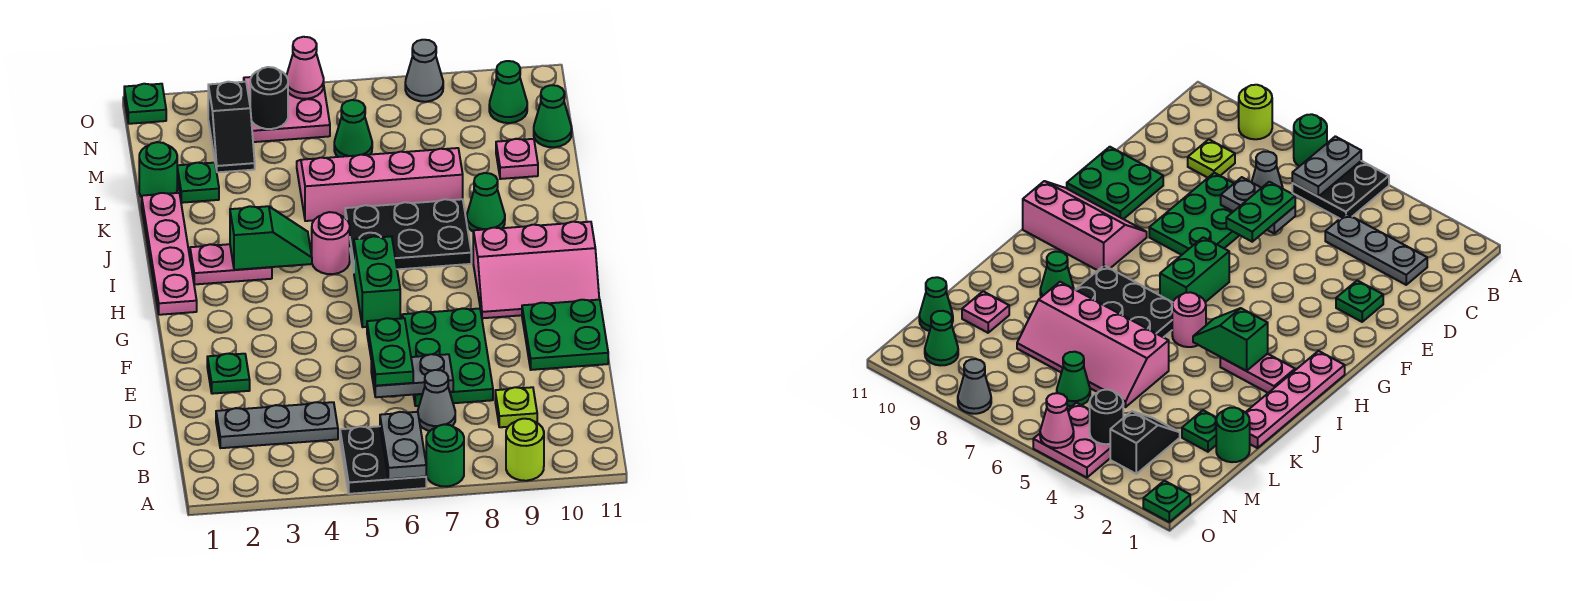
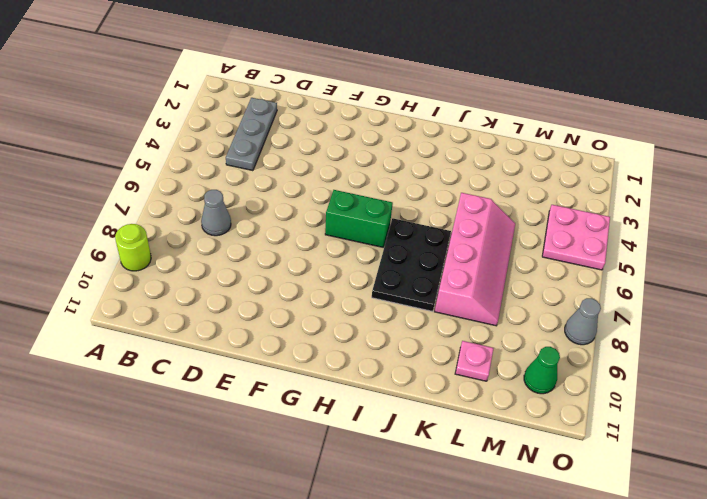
none -> black 2x2 plate [340,426,426,494]
none -> green 1x1 round brick [426,424,464,487]
none -> lime 1x1 plate [495,387,537,427]
none -> green 2x3 plate [402,308,493,406]

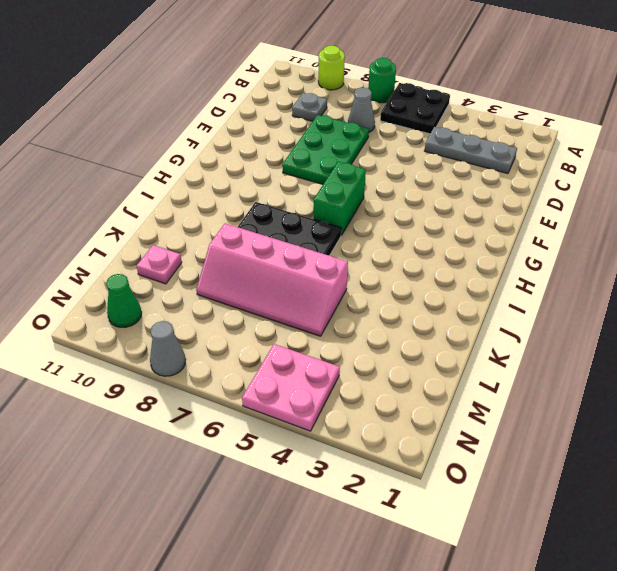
grey 1x1 plate [292,93,327,121] -> lime 1x1 plate [495,387,537,427]
none -> green 1x1 plate [207,354,250,394]
none -> green 2x2 plate [522,300,608,370]
none -> pink 2x3 slope [473,222,599,318]
none -> pink 1x4 plate [142,193,197,315]

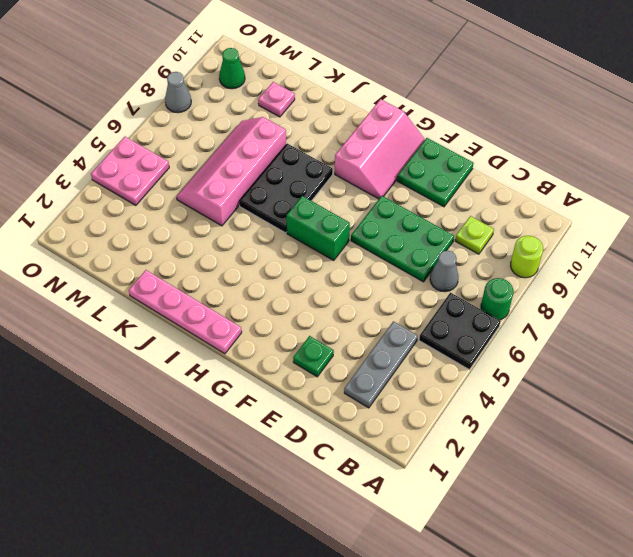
none -> pink 1x2 plate [190,244,272,284]
none -> pink 1x1 round brick [312,212,350,274]
none -> green 1x1 cone [467,173,505,231]
none -> green 1x1 round brick [139,142,177,197]

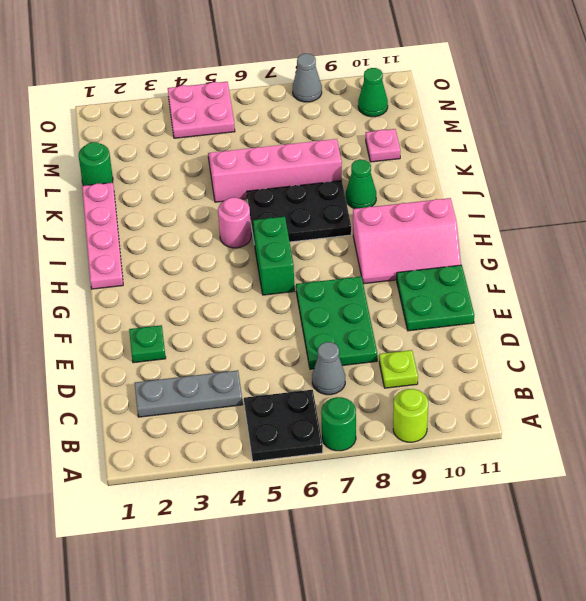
none -> pink 1x2 plate [190,244,272,284]
none -> green 1x1 plate [177,163,219,203]
none -> black 1x2 slope [208,82,255,172]
none -> green 1x1 cone [334,100,372,157]

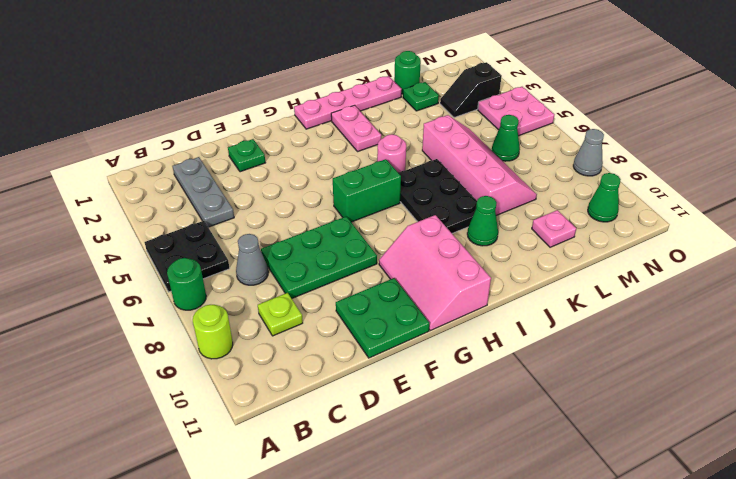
none -> green 1x1 cone [534,85,572,147]
none -> green 1x1 plate [124,84,166,124]
none -> grey 1x2 plate [380,412,426,479]
none -> grey 1x2 plate [371,354,453,397]

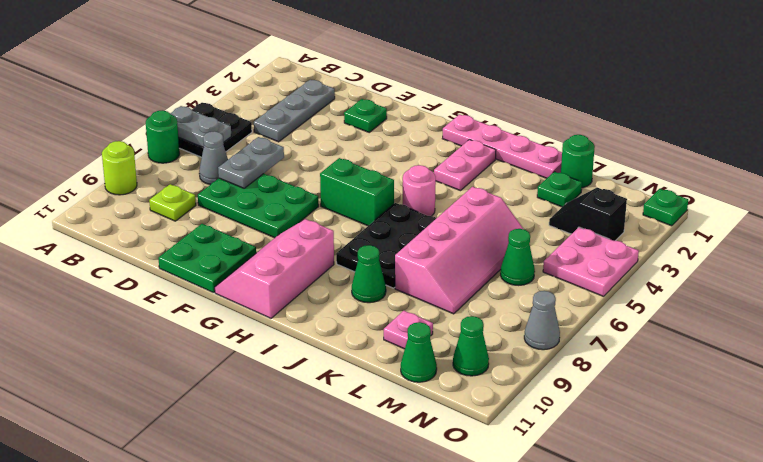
none -> green 1x2 slope [230,206,312,270]
none -> black 1x1 round brick [250,67,288,129]
none -> pink 1x1 cone [287,37,324,99]
none -> green 1x2 plate [367,318,413,386]

